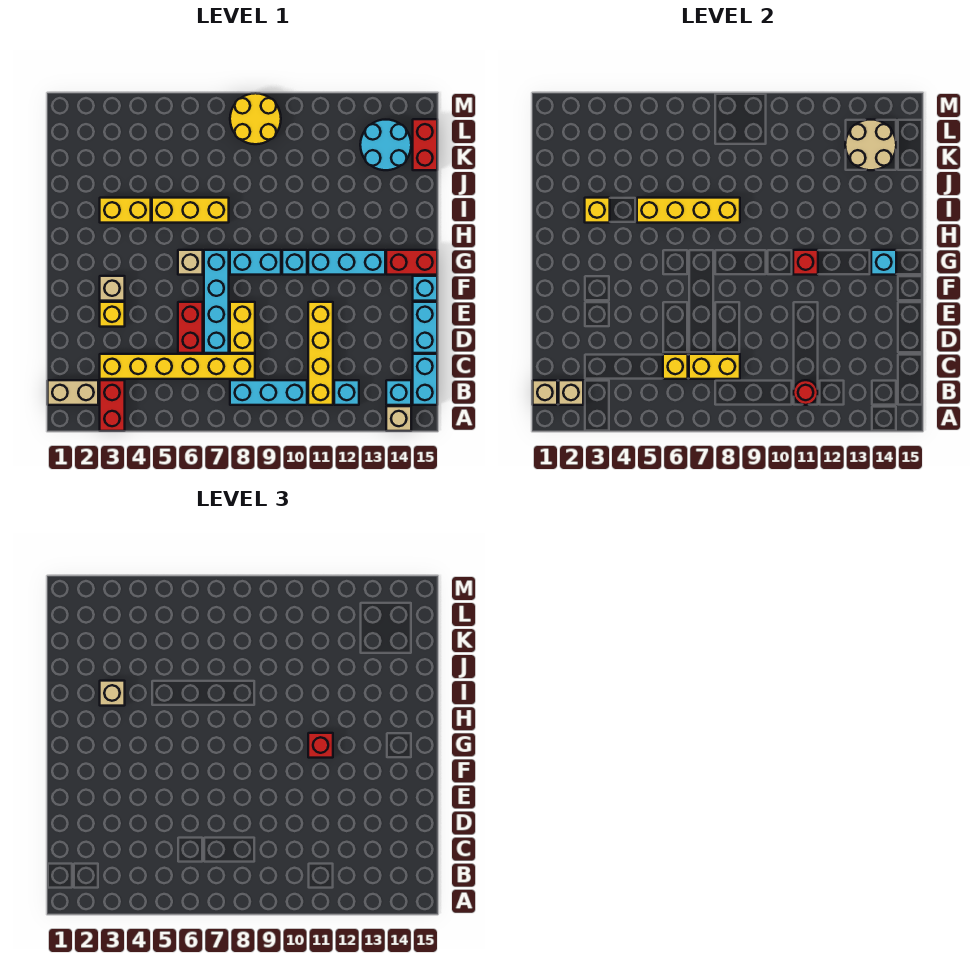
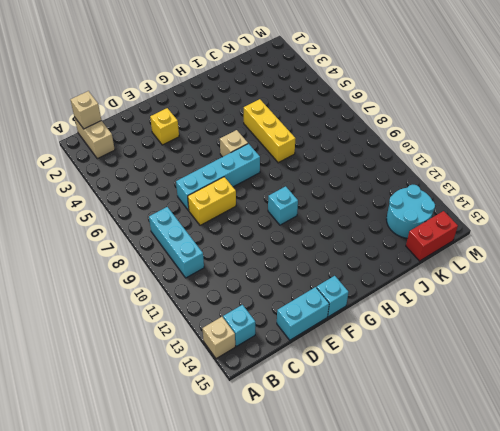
none -> red 1x2 brick [100,380,125,431]
none -> yellow 1x4 brick [308,302,333,405]
none -> cyan 1x1 brick [334,380,359,405]
none -> cyan 1x2 brick [413,354,437,405]

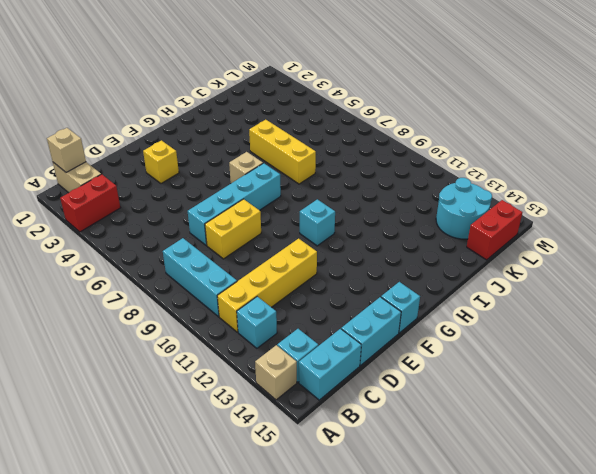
none -> yellow 1x6 brick [100,354,255,379]
none -> red 1x2 brick [178,302,203,353]
none -> tan 1x1 brick [100,276,125,301]
none -> cyan 1x2 brick [230,250,281,275]

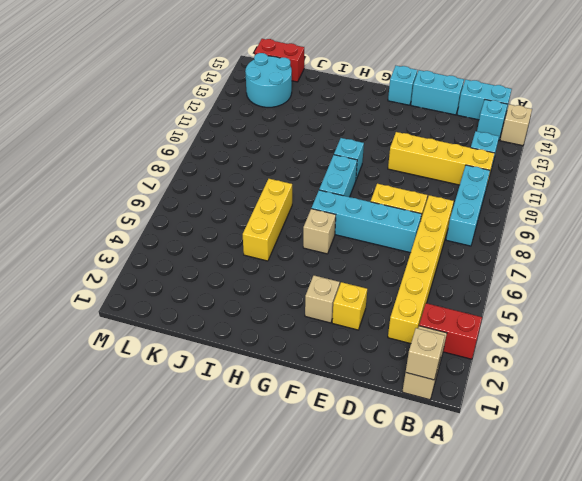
none -> red 1x2 brick [178,302,203,353]
none -> cyan 1x3 brick [308,250,385,275]
none -> red 1x2 brick [386,250,437,275]
none -> yellow 1x2 brick [100,198,151,223]

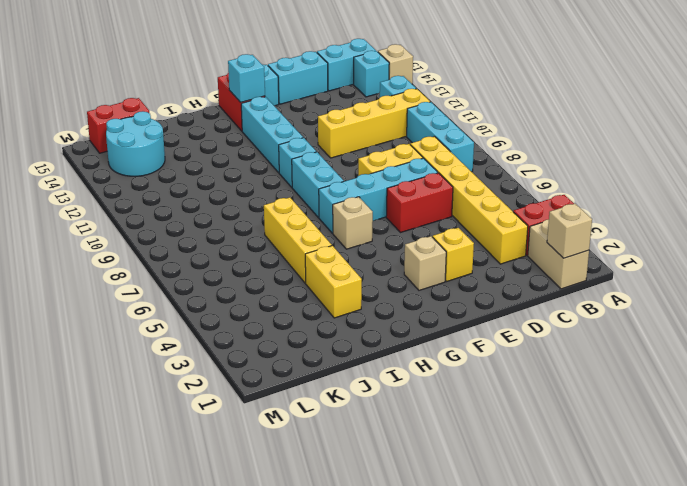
none -> yellow 2x2 round brick [230,93,281,144]
none -> tan 1x1 brick [559,380,583,405]
none -> red 1x1 round brick [793,380,818,405]
none -> yellow 1x1 brick [663,354,688,379]

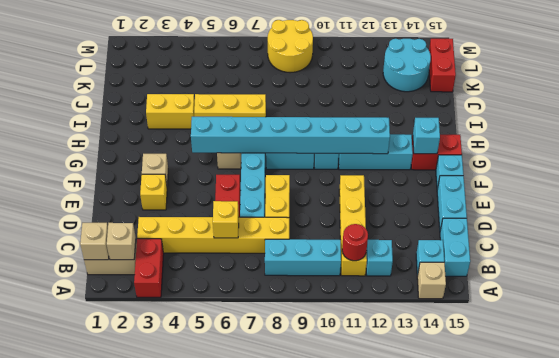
cyan 1x8 brick [191,117,390,154] -> red 1x1 brick [793,250,818,275]
none -> yellow 1x2 brick [689,354,740,379]
none -> yellow 1x1 brick [585,198,610,223]
none -> yellow 1x4 brick [637,198,740,223]
none -> tan 2x2 round brick [845,120,896,170]

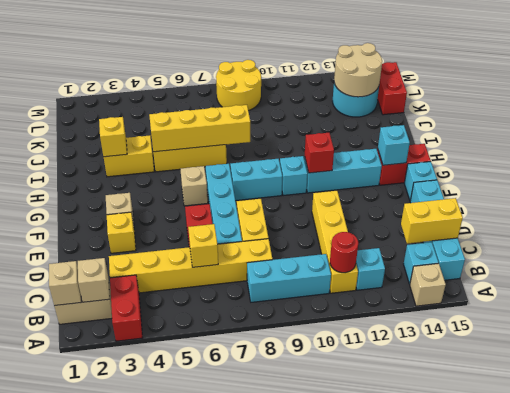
yellow 1x2 brick [401,198,463,244] -> yellow 1x2 brick moved to [689,354,740,379]
none -> red 1x1 brick [308,733,333,758]
none -> tan 1x1 brick [100,681,125,706]

